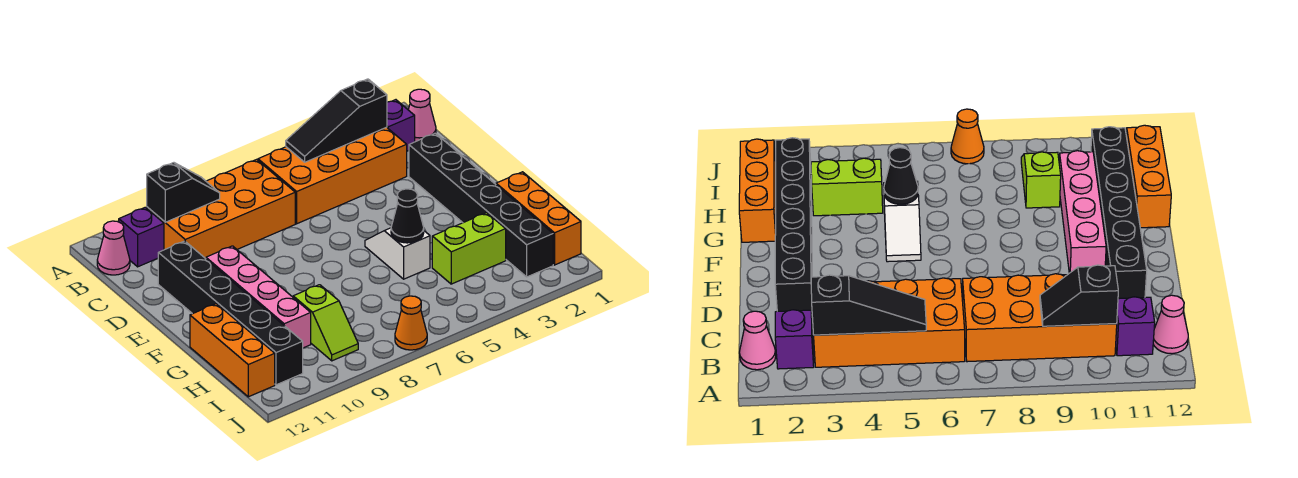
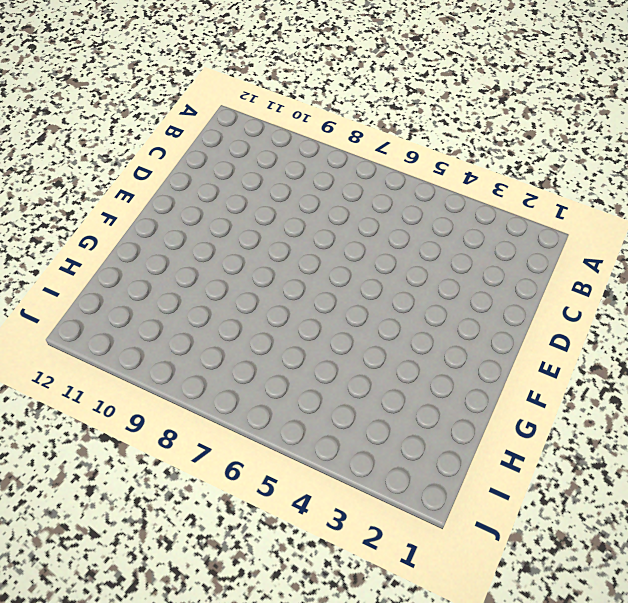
none -> pink 1x1 cone [408,89,436,142]
none -> purple 1x1 brick [387,100,415,151]
none -> orange 2x4 brick [258,127,407,224]

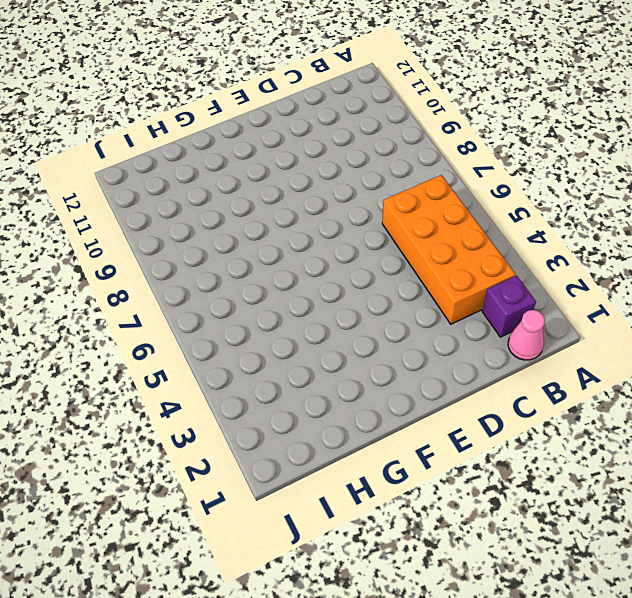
none -> orange 2x4 brick [147,160,295,259]
none -> purple 1x1 brick [119,207,164,267]
none -> pink 1x1 cone [97,221,130,275]

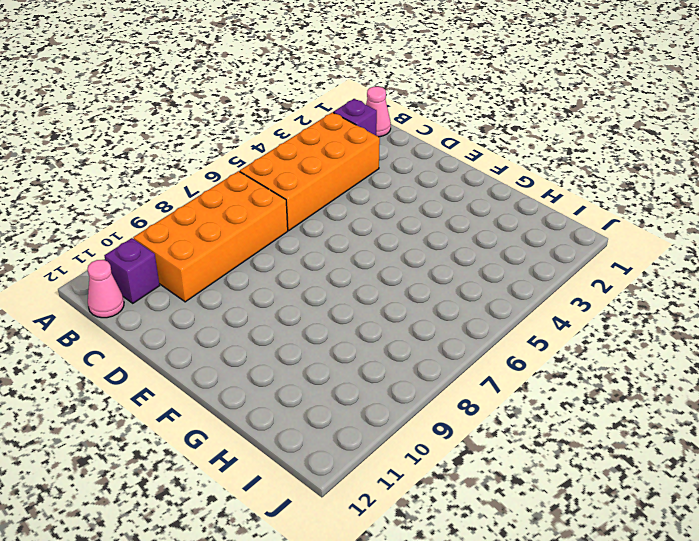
none -> black 1x6 brick [409,133,553,277]
none -> black 1x6 brick [158,241,303,385]
none -> pink 1x4 brick [206,246,311,348]

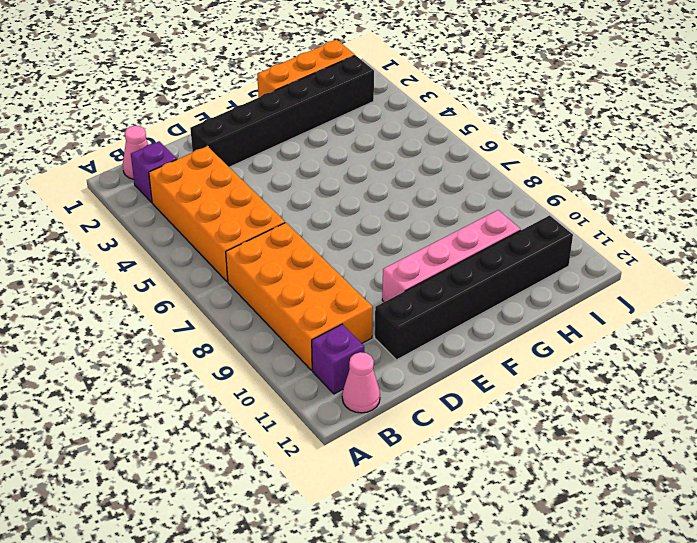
none -> white 1x2 slope [365,228,430,279]
none -> orange 1x3 brick [190,304,275,397]
none -> lime 1x2 brick [432,213,506,284]

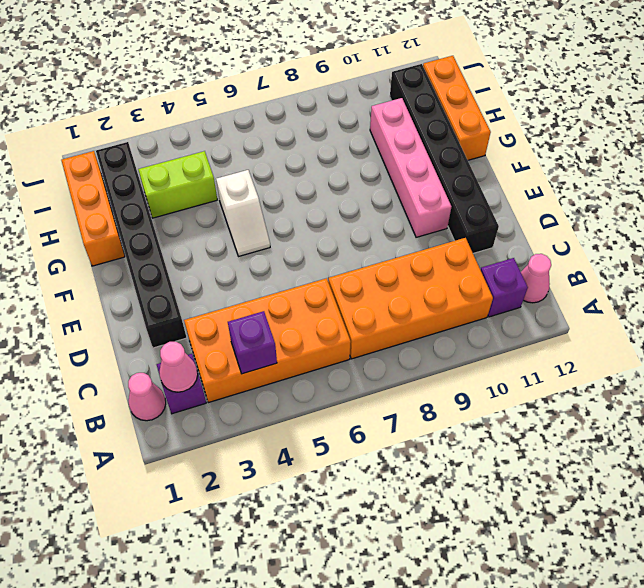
pink 1x1 cone [159,342,198,392] -> none
purple 1x1 brick [228,311,277,374] -> black 1x3 slope [286,79,387,162]
none -> lime 1x2 slope [293,285,358,361]
none -> orange 1x1 cone [395,296,427,350]
none -> black 1x2 slope [147,163,220,222]

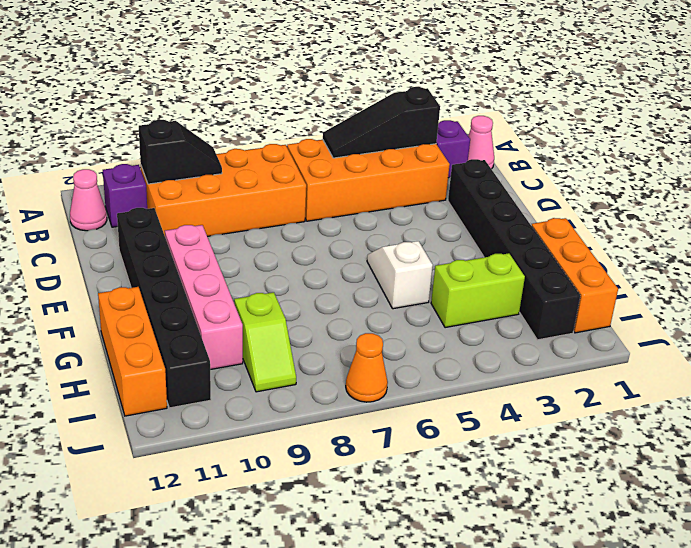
none -> black 1x1 cone [391,189,424,243]

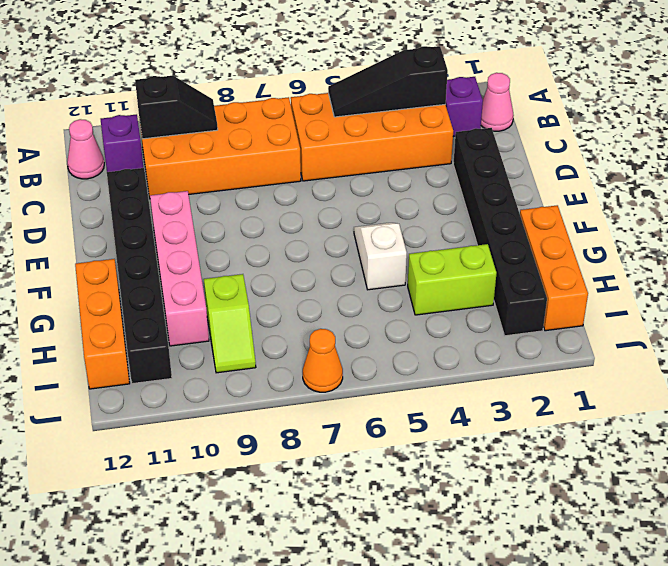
none -> black 1x1 cone [391,189,424,243]

